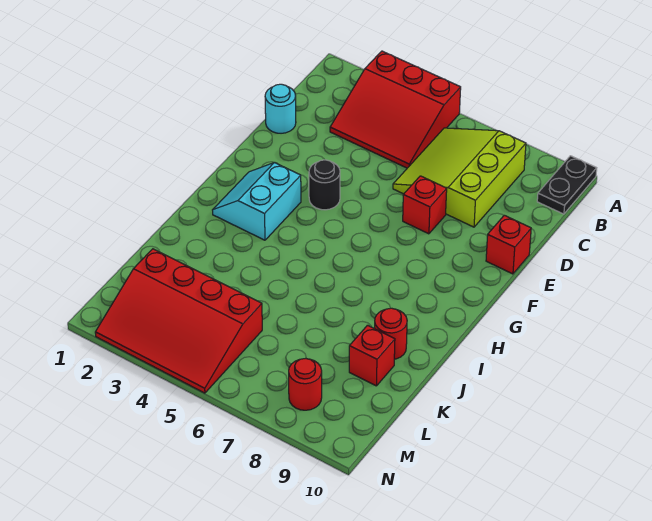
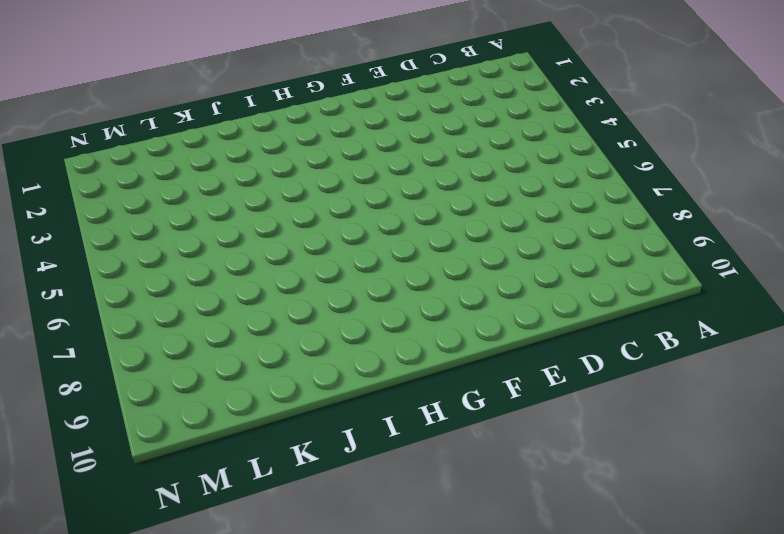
none -> red 3x3 slope [330,51,461,168]
none -> black 1x2 plate [537,156,597,214]
none -> lime 3x3 slope [393,128,526,227]

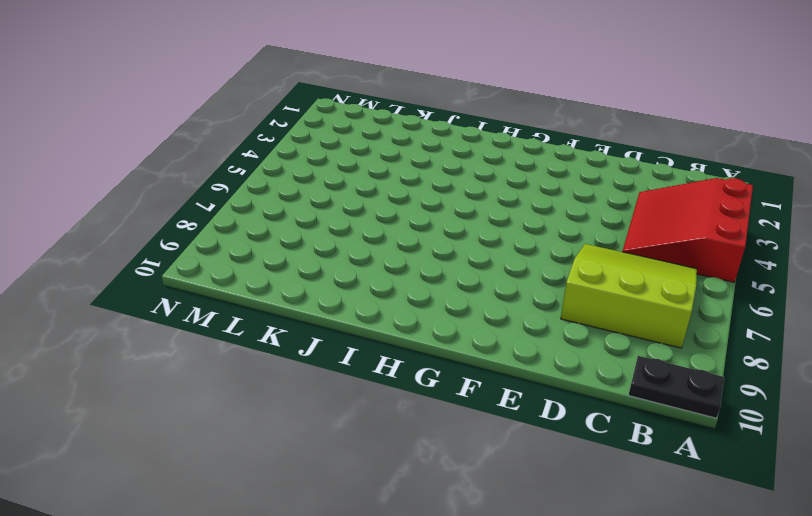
none -> cyan 1x1 round brick [265,84,296,133]
none -> red 1x1 brick [403,176,447,234]
none -> red 1x1 brick [486,215,531,274]

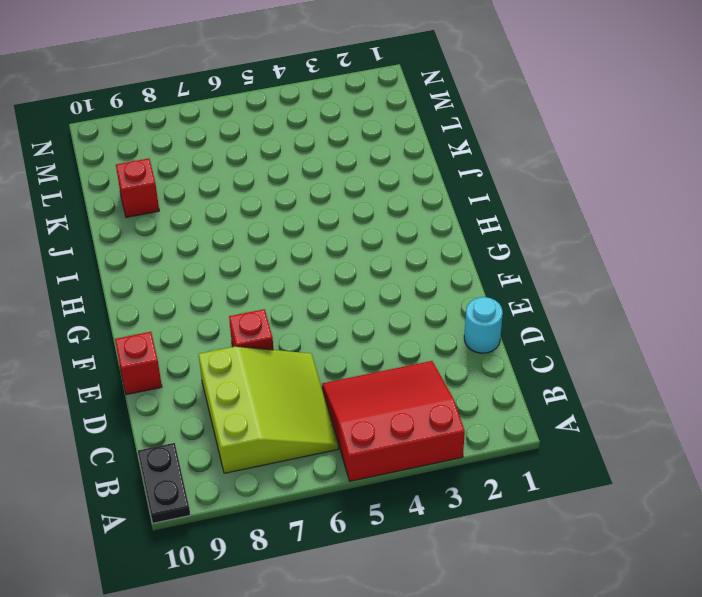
none -> black 1x1 round brick [309,160,340,210]
none -> cyan 2x2 slope [213,163,301,240]
none -> red 1x1 round brick [375,308,407,359]

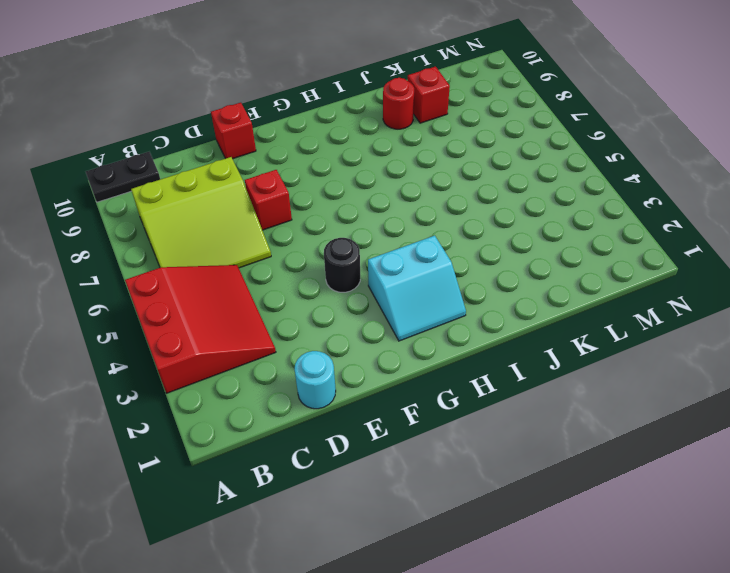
none -> red 3x4 slope [95,249,262,393]
none -> red 1x1 round brick [289,358,322,410]

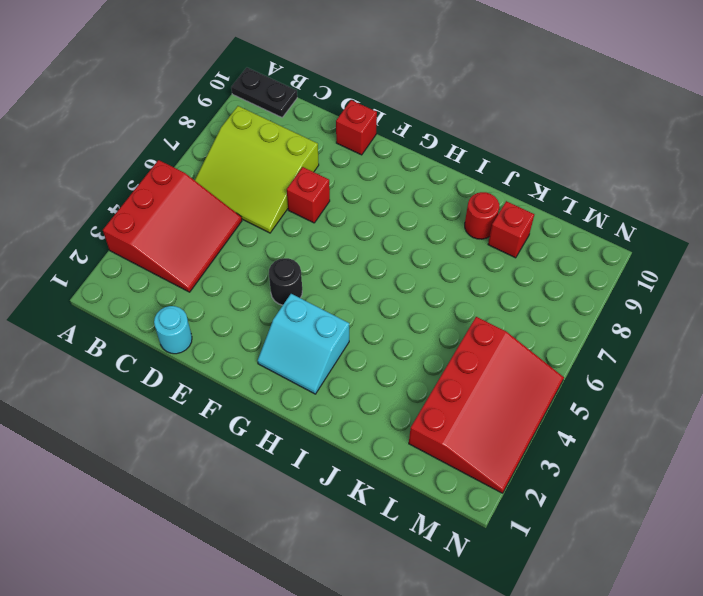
none -> red 1x1 round brick [289,358,322,410]

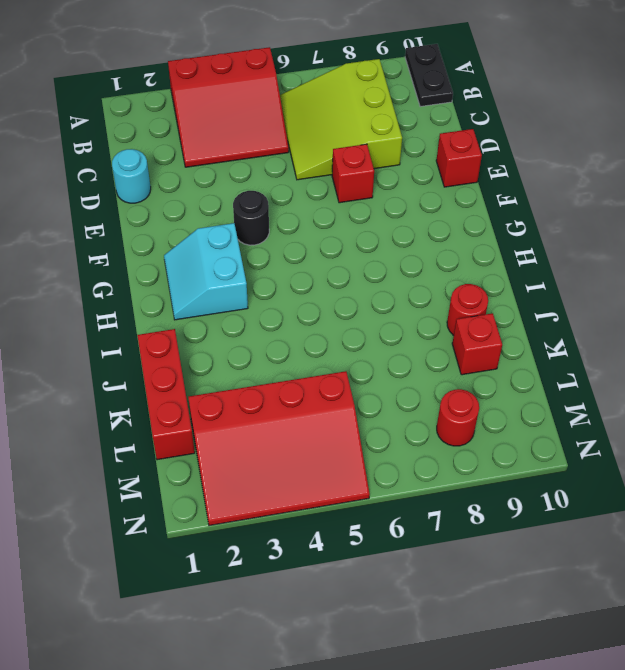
red 1x3 brick [137,329,195,460] -> none

